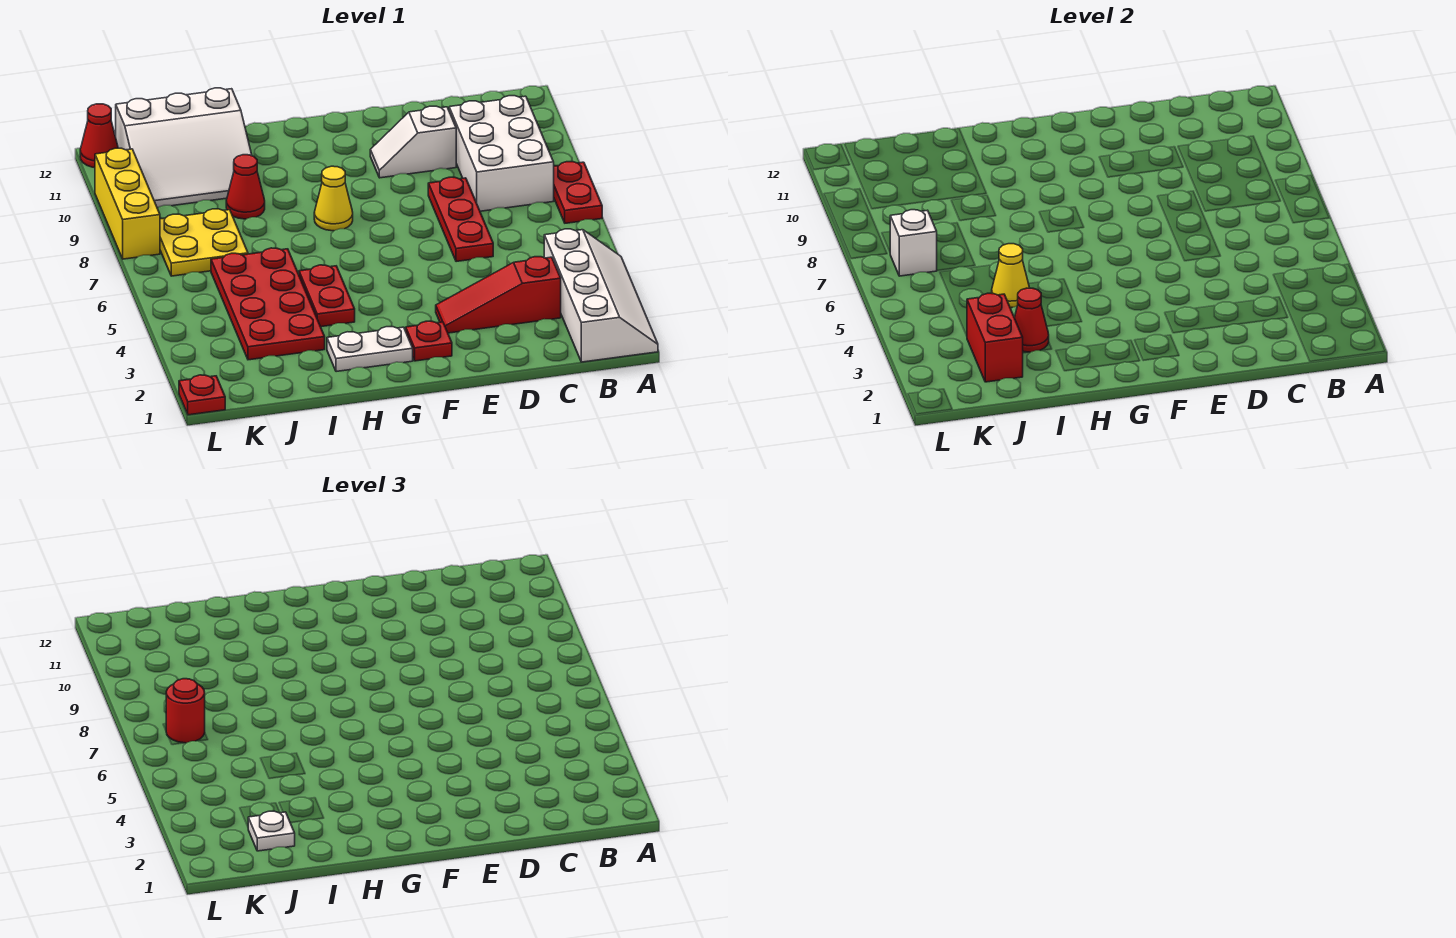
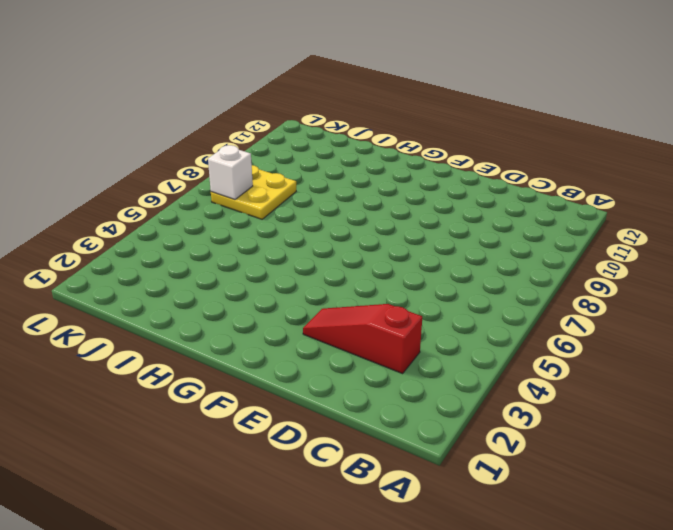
none -> white 2x4 slope [544,229,658,362]
none -> red 1x2 plate [554,162,602,223]
none -> white 2x3 brick [449,96,554,211]

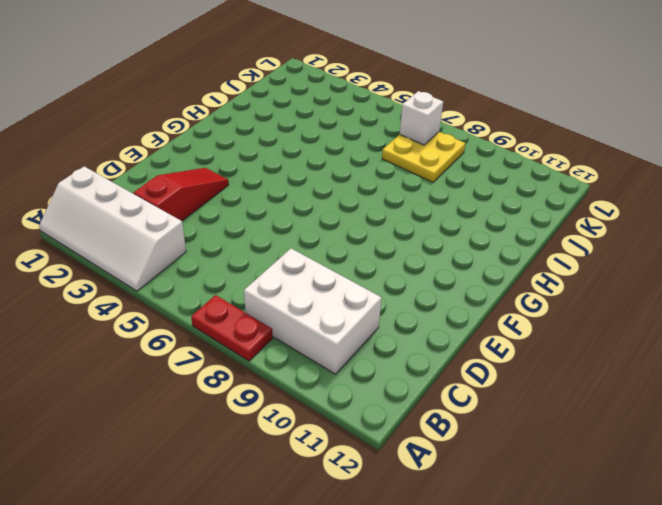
none -> red 1x3 plate [428,177,493,262]
none -> white 1x2 slope [370,106,456,178]
none -> red 1x1 plate [406,321,452,361]

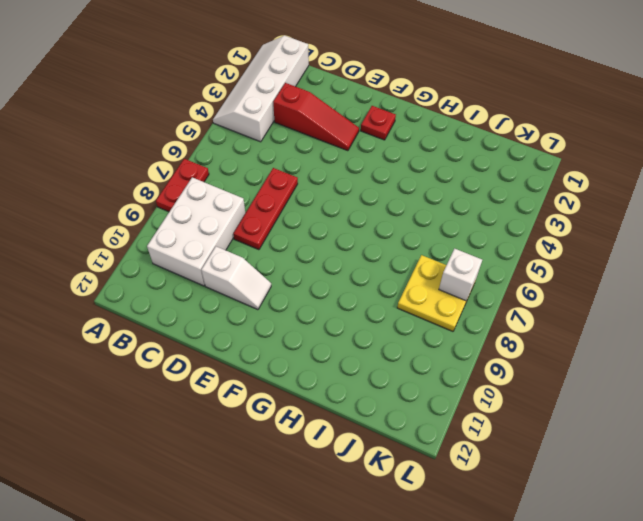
none -> white 1x2 plate [327,327,413,372]
none -> yellow 1x1 cone [314,166,353,231]
none -> red 1x2 plate [299,265,355,327]

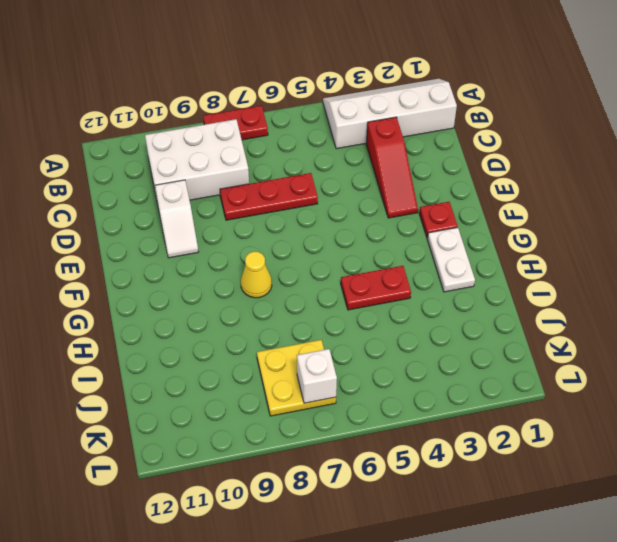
none -> red 2x4 plate [211,248,325,360]
none -> red 1x1 cone [226,155,265,219]
none -> white 3x3 slope [116,88,252,208]

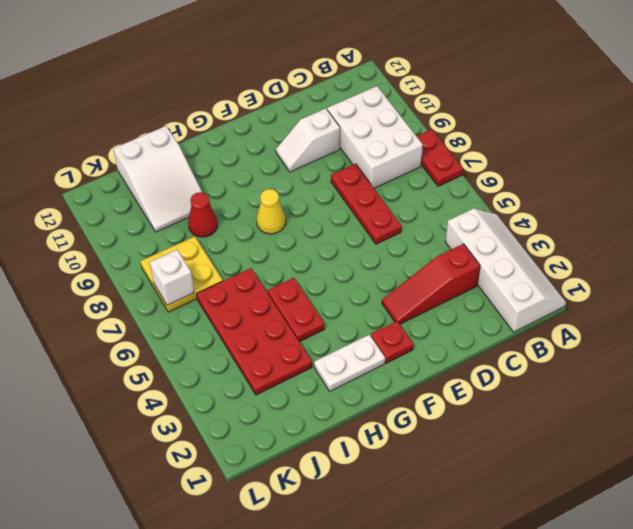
white 2x3 slope [113,126,202,232] -> white 3x3 slope [116,88,252,208]
none -> red 1x1 plate [179,375,225,415]
none -> yellow 1x3 brick [95,148,160,259]
none -> red 1x1 cone [80,104,118,168]

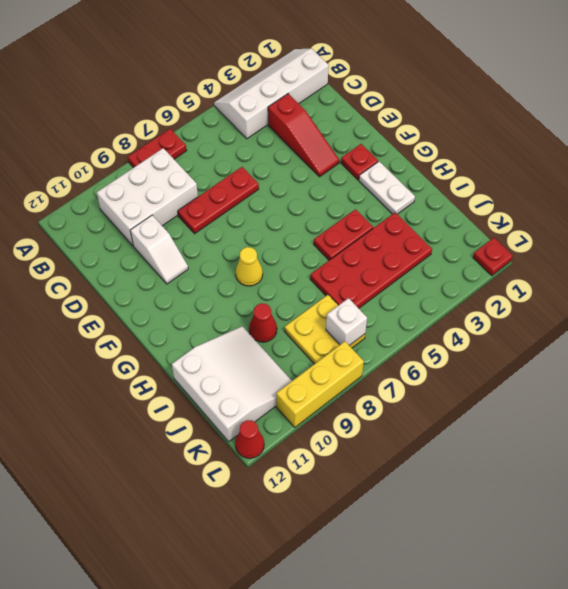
none -> red 1x1 cone [1014,288,1049,352]
none -> yellow 1x1 cone [992,244,1029,308]
none -> red 1x2 brick [967,293,1023,382]

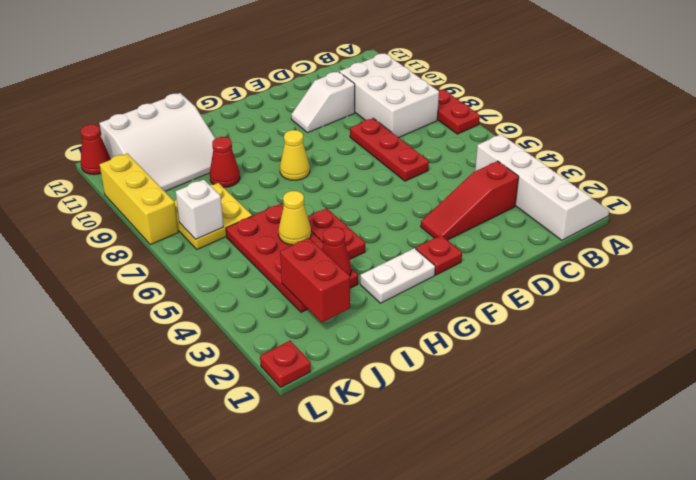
none -> white 1x1 plate [248,811,295,851]
none -> red 1x1 round brick [166,679,205,743]

